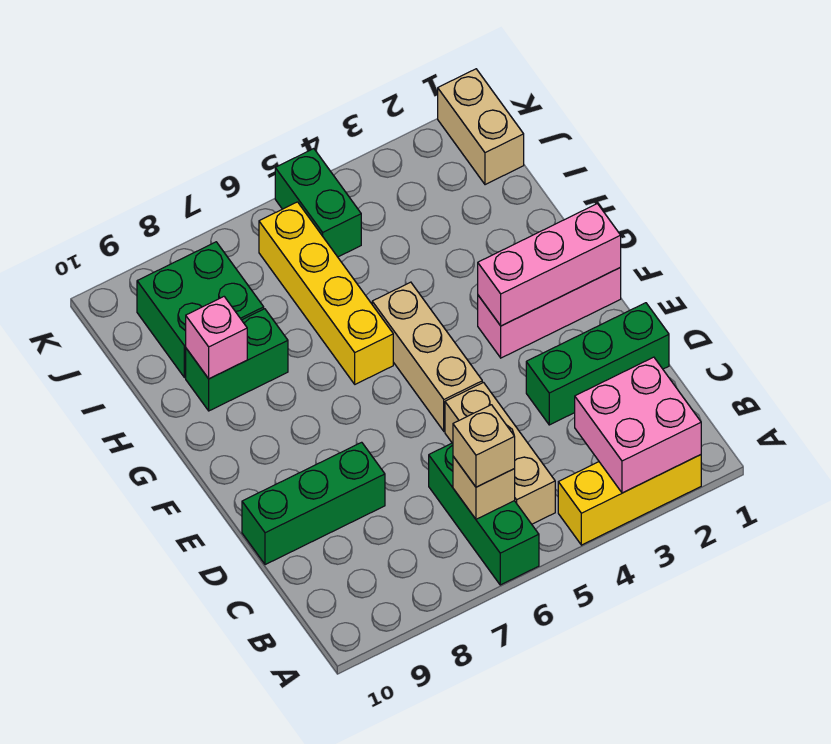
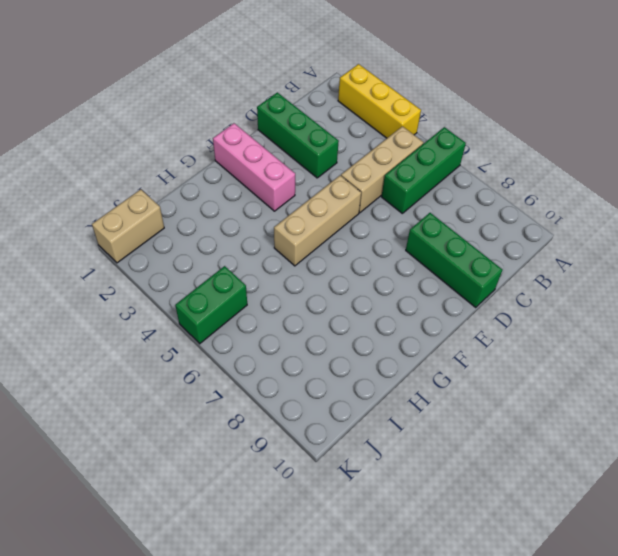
none -> yellow 1x4 brick [259,202,393,384]
none -> green 1x2 brick [186,309,288,411]
none -> green 2x2 brick [137,242,264,378]

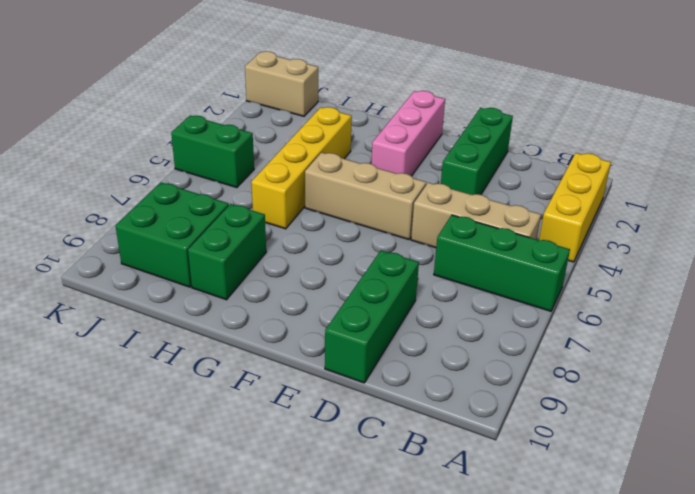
yellow 1x4 brick [251,107,352,229] -> yellow 1x4 brick turned to [259,202,393,384]
none -> pink 2x2 brick [575,357,701,493]
none -> tan 1x1 brick [453,456,515,519]
none -> pink 1x3 brick [478,204,621,326]

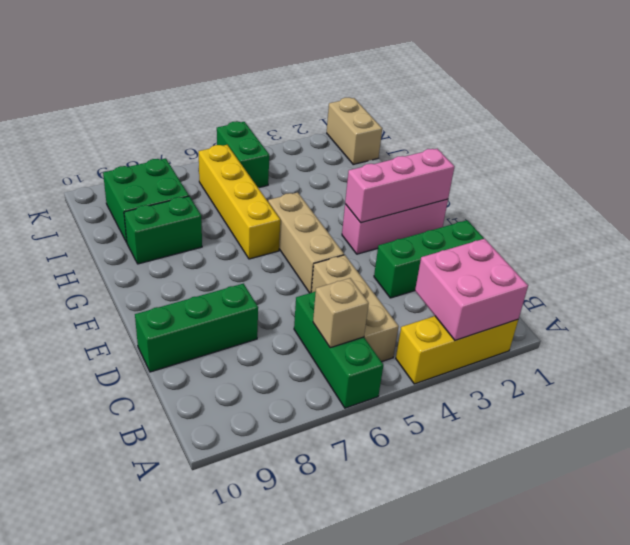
none -> pink 1x1 brick [186,297,247,379]
none -> tan 1x1 brick [453,405,515,487]

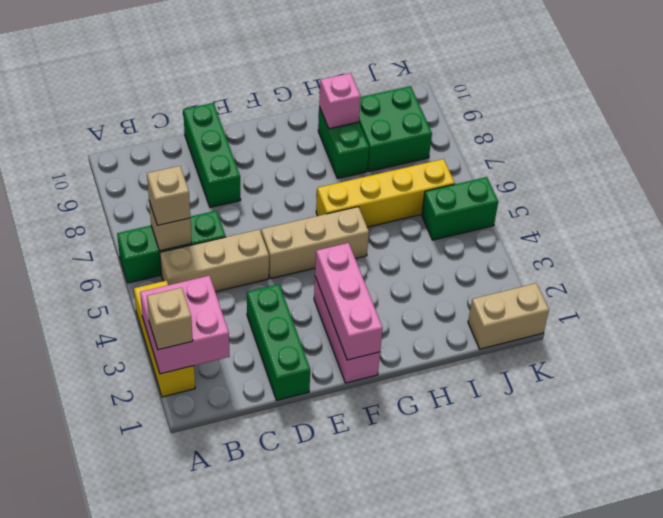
tan 1x1 brick [147,288,193,350] -> none

